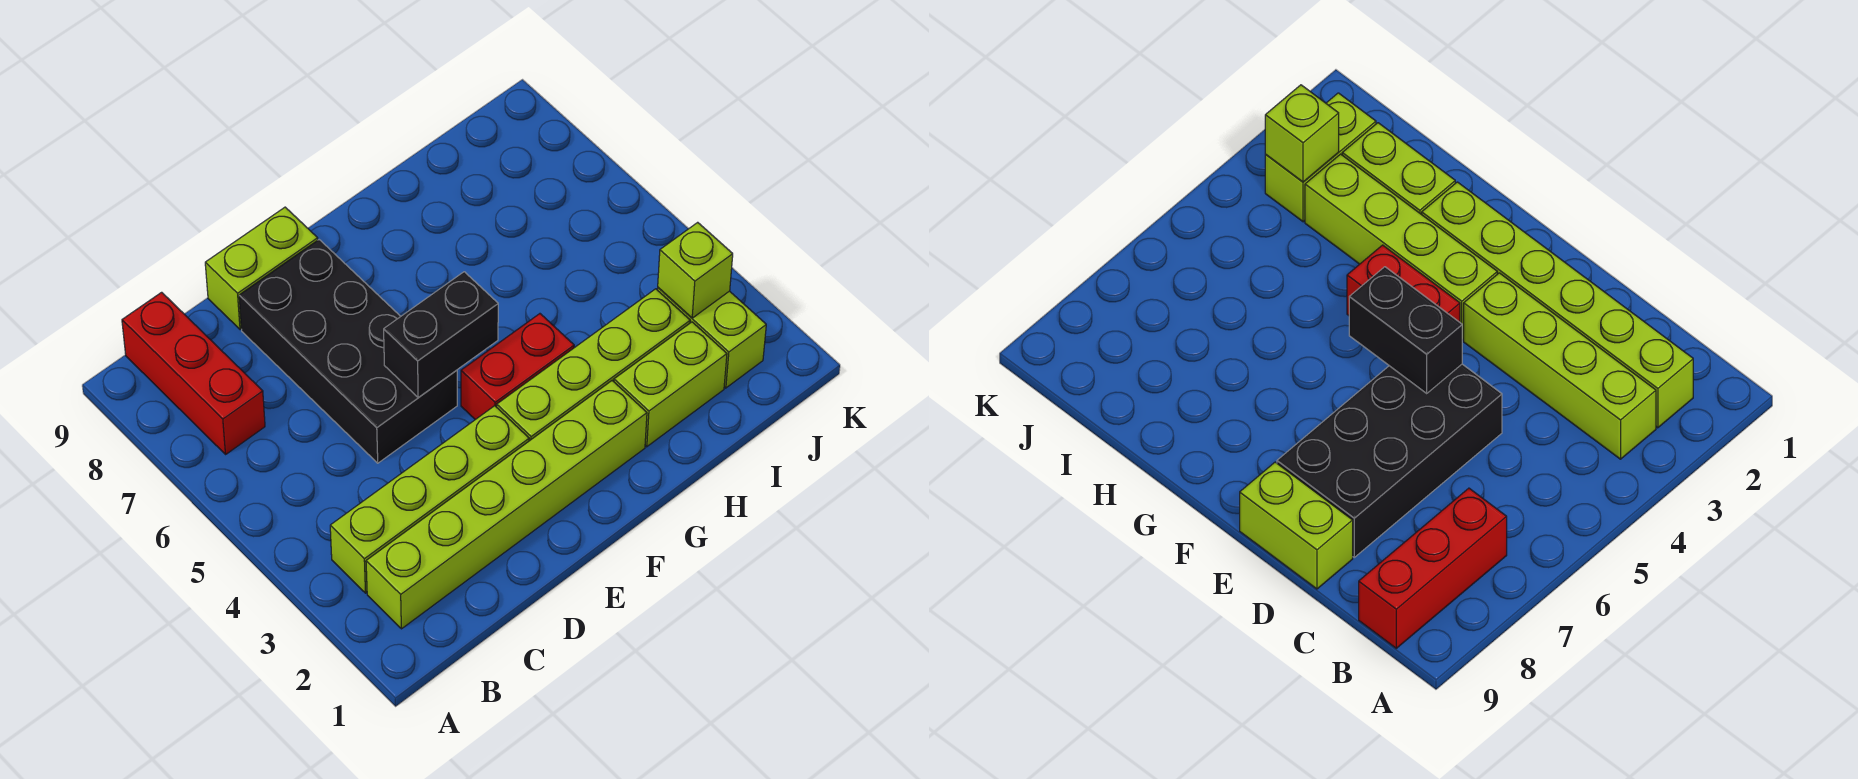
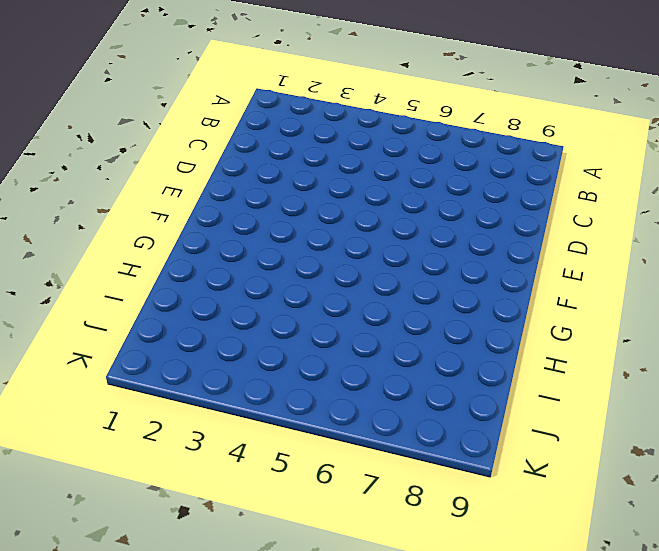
none -> lime 1x6 brick [366,381,647,629]
none -> lime 1x4 brick [330,406,529,593]

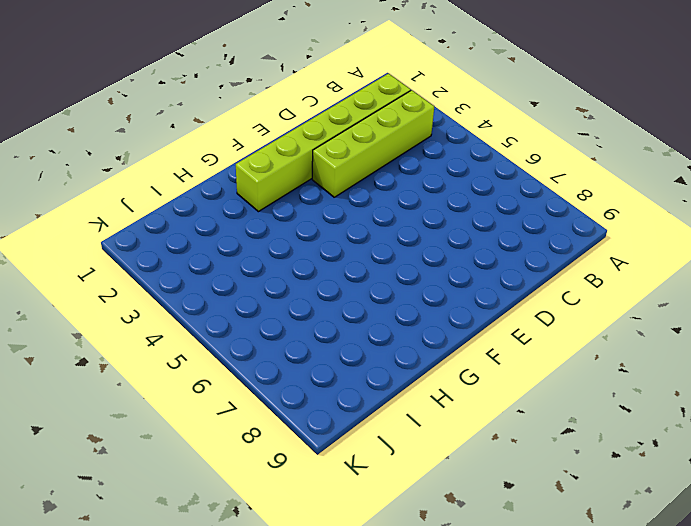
none -> red 1x3 brick [122,292,265,454]
none -> black 2x4 brick [239,240,457,463]

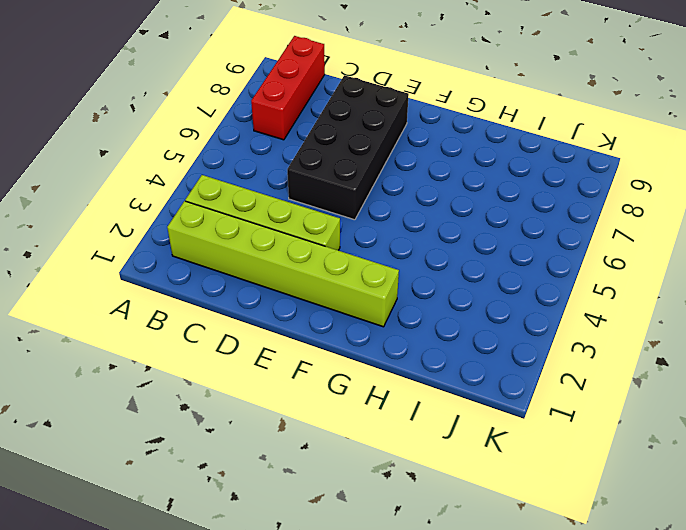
none -> lime 1x2 brick [205,207,318,330]
none -> lime 1x4 brick [497,289,690,441]

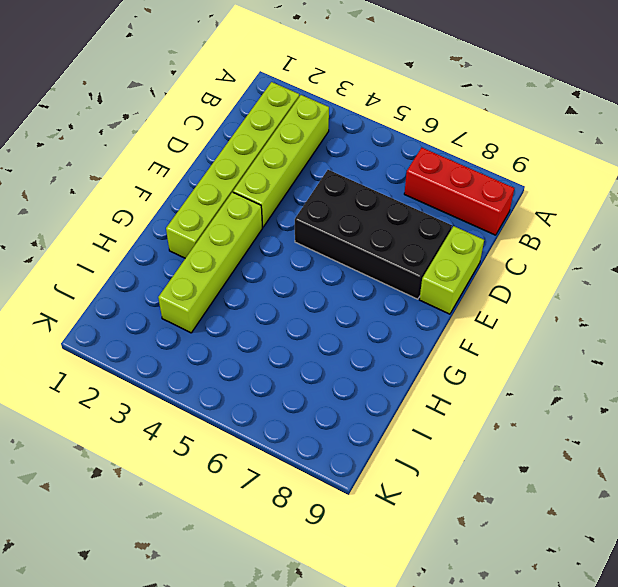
none -> red 1x2 brick [461,314,574,420]
none -> lime 1x2 brick [614,322,727,447]

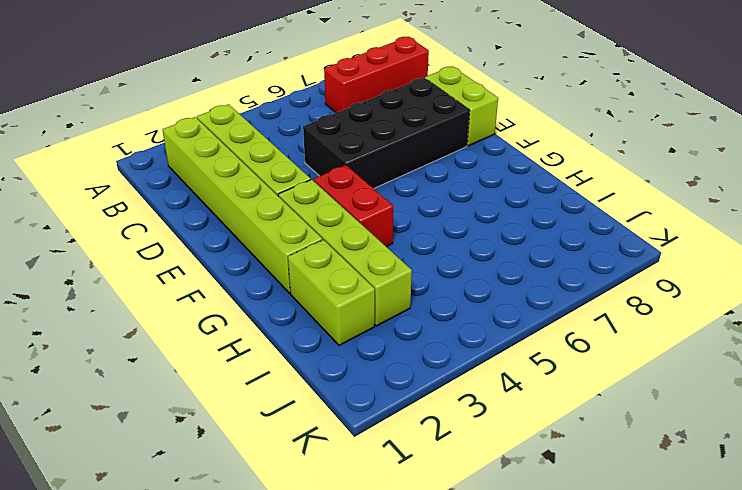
none -> lime 1x2 brick [657,288,766,388]
none -> black 1x2 brick [384,272,498,398]

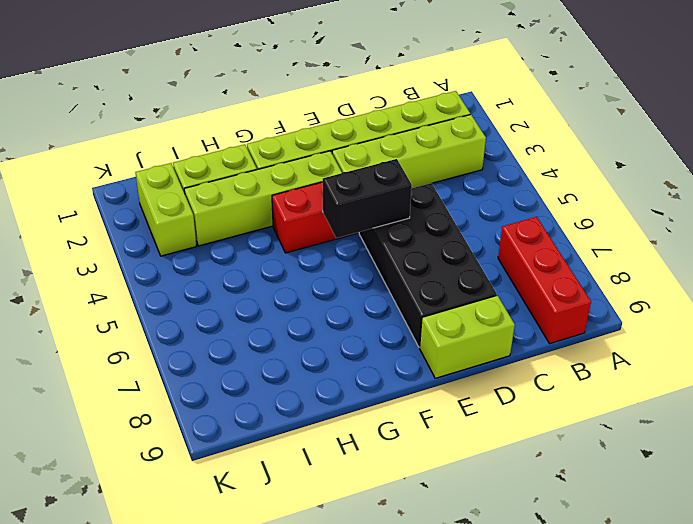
none -> lime 1x1 brick [658,222,733,318]

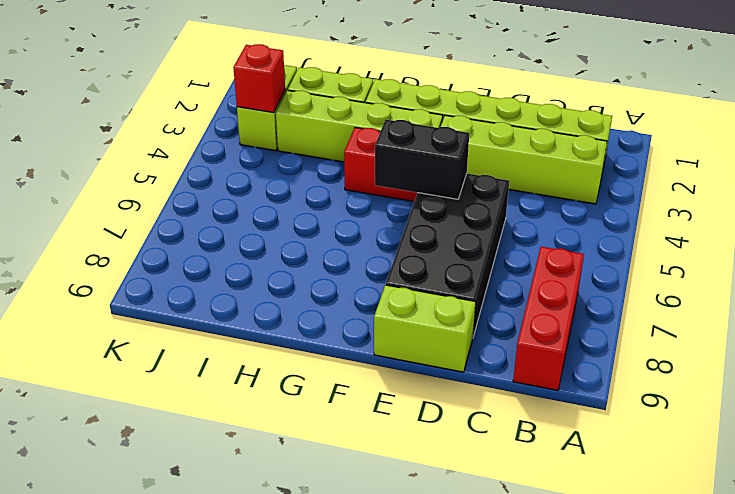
red 1x1 brick [233,44,285,113] -> lime 1x1 brick [658,222,733,318]

